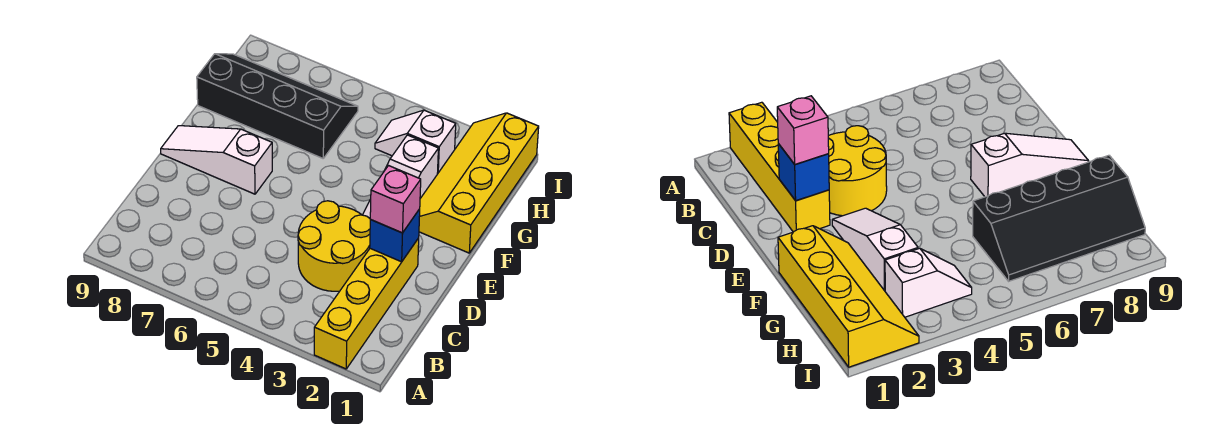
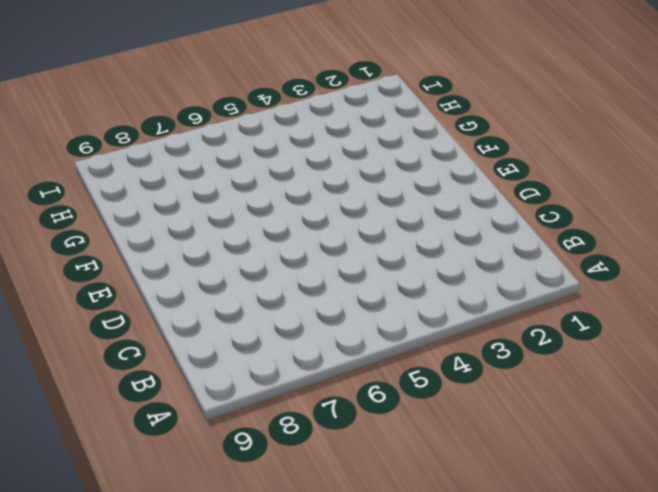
none -> yellow 1x4 brick [314,238,419,369]
none -> yellow 2x2 round brick [298,201,371,291]

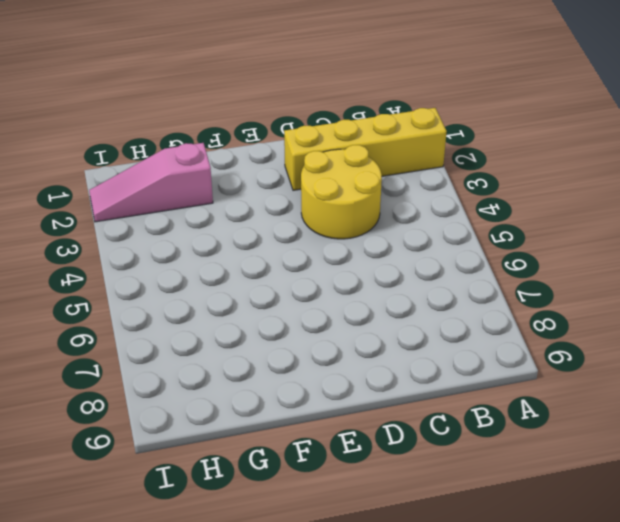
pink 1x3 slope [89,143,213,222] -> yellow 2x4 slope [419,113,539,253]
none -> white 1x3 slope [363,135,438,218]
none -> white 1x3 slope [161,126,272,194]

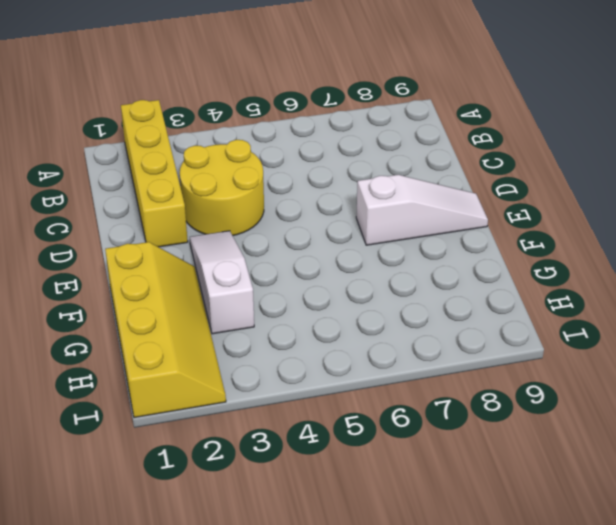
none -> black 2x4 slope [197,54,358,158]
none -> white 1x2 slope [375,110,456,174]

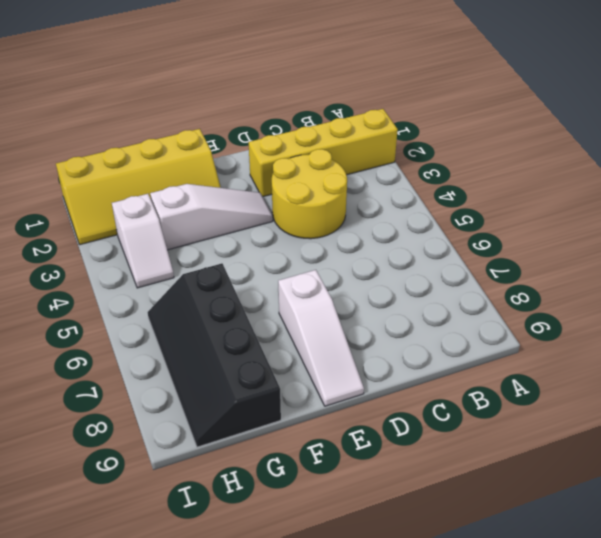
none -> blue 1x1 brick [370,209,420,262]
none -> pink 1x1 brick [370,166,421,233]

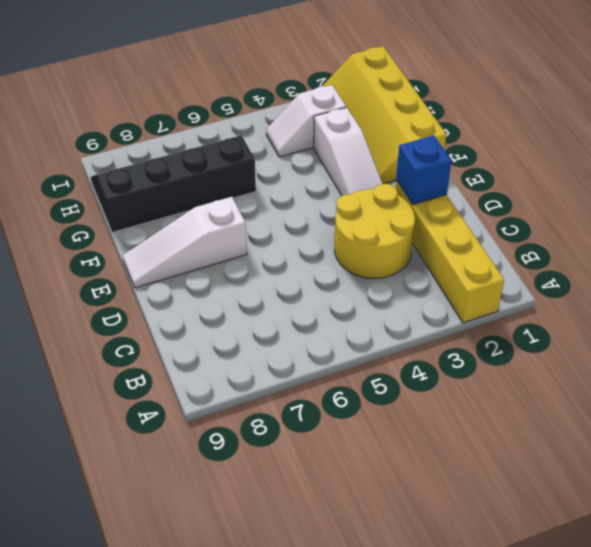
none -> pink 1x1 brick [370,166,421,233]

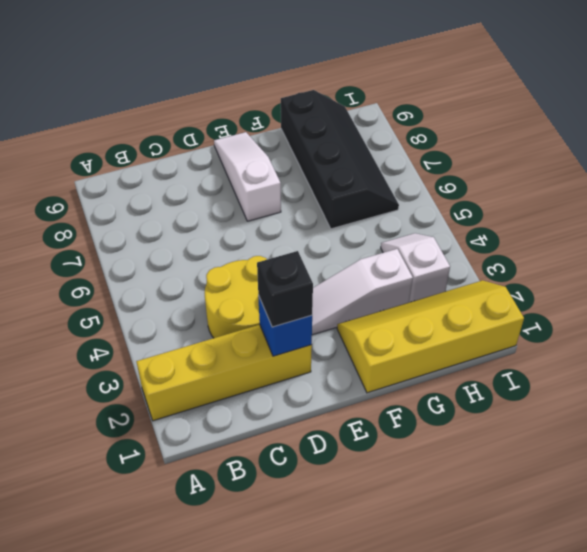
black 1x1 brick [257,251,313,327] -> pink 1x1 brick [370,166,421,233]

